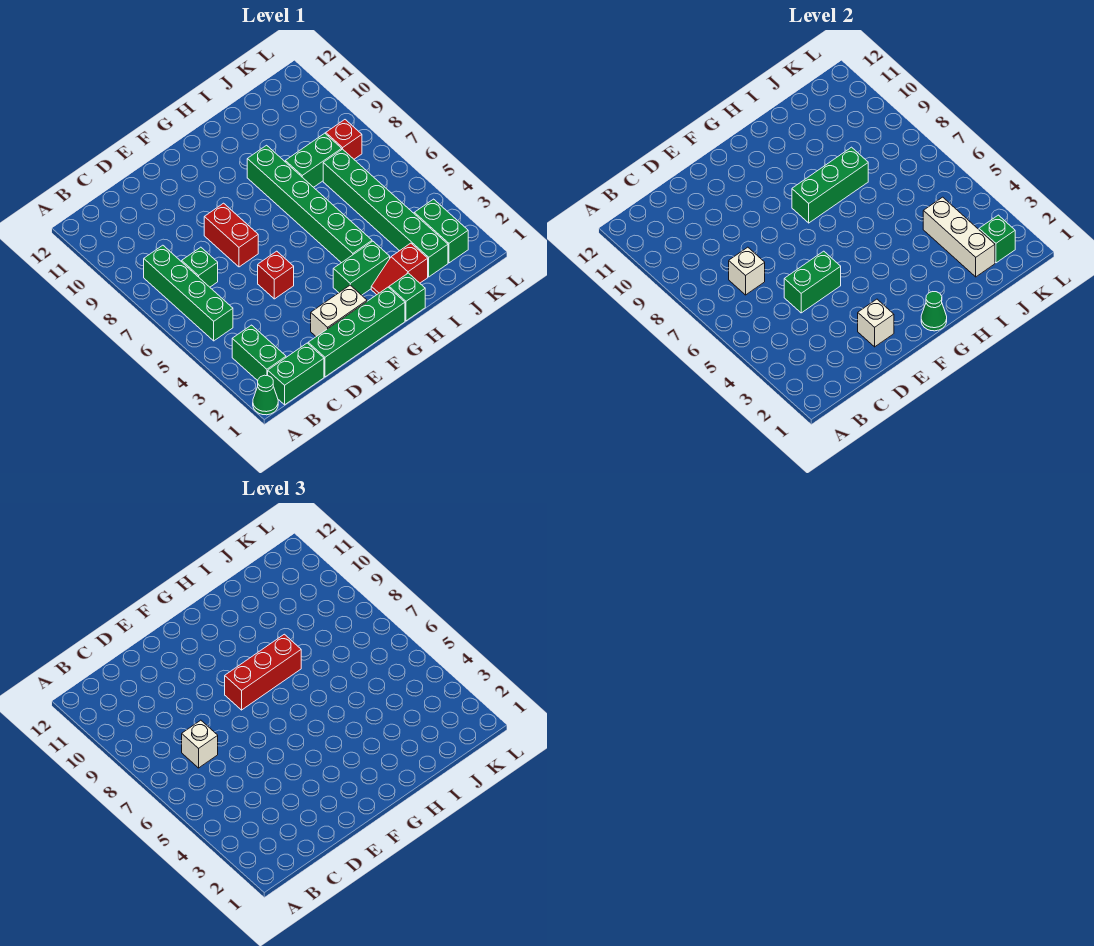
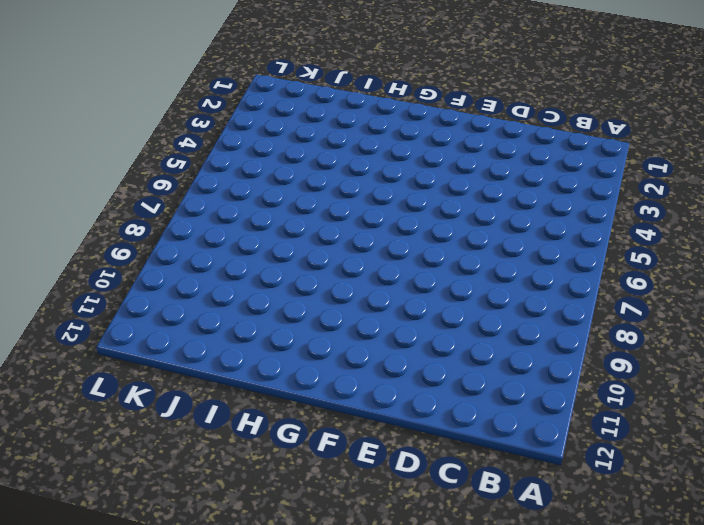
none -> green 1x1 cone [253,375,278,415]
none -> green 1x2 brick [268,343,324,405]
none -> green 1x2 brick [232,325,286,381]

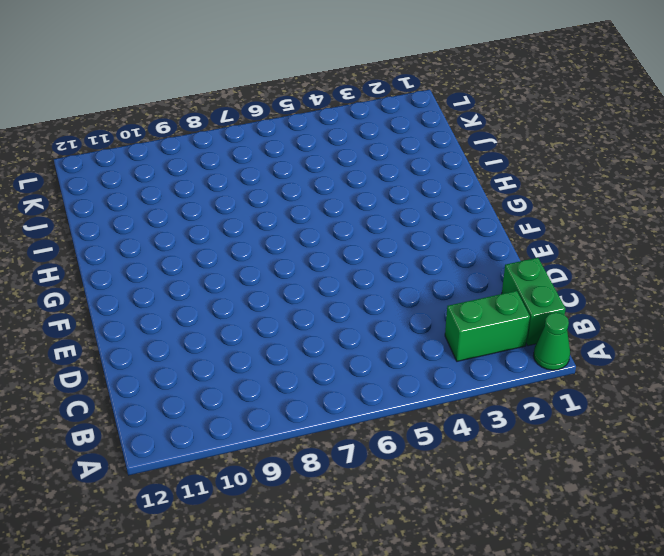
none -> green 1x4 brick [144,245,233,341]
none -> green 1x1 brick [182,247,218,287]
none -> green 1x4 brick [308,287,405,377]

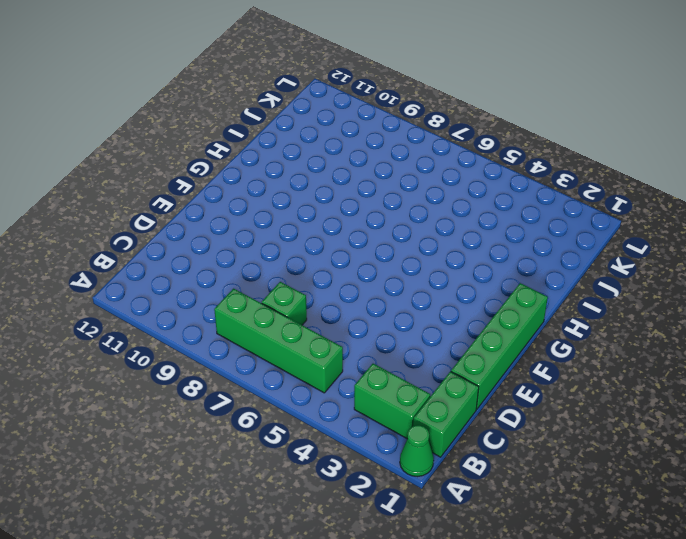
none -> white 1x2 brick [311,285,367,337]
none -> red 1x1 brick [258,251,294,299]
none -> red 1x2 brick [204,203,258,267]

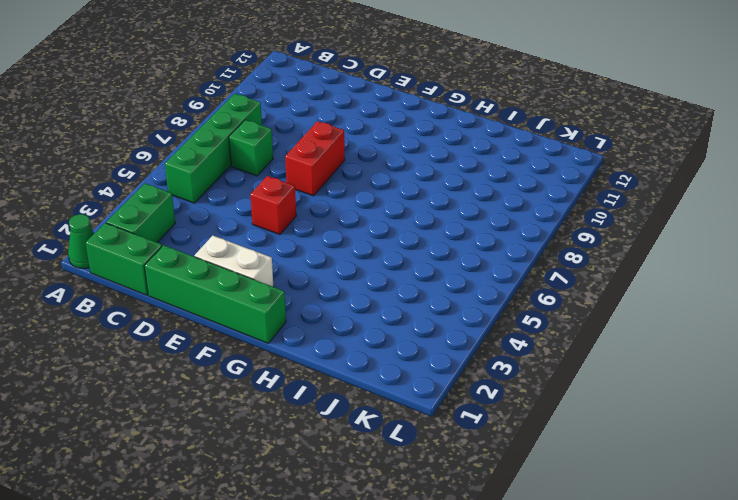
none -> green 1x2 brick [333,241,390,295]
none -> green 1x1 brick [389,273,425,321]
none -> red 1x2 slope [371,243,428,295]

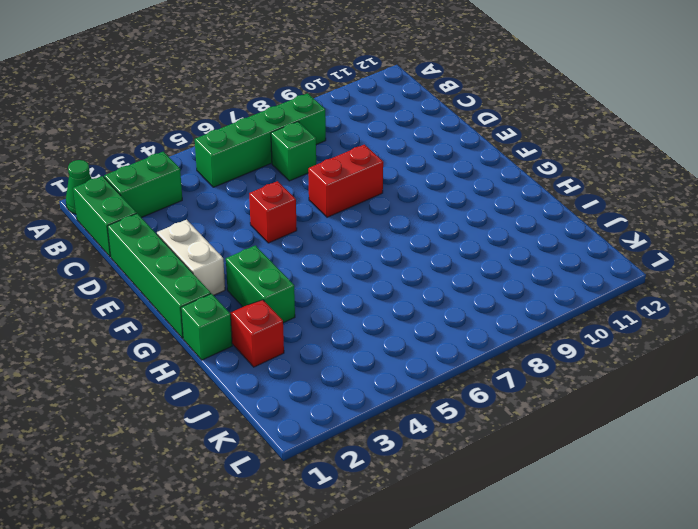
none -> green 1x6 brick [247,145,372,263]
none -> green 1x2 brick [285,133,342,187]
none -> green 1x6 brick [323,149,448,277]

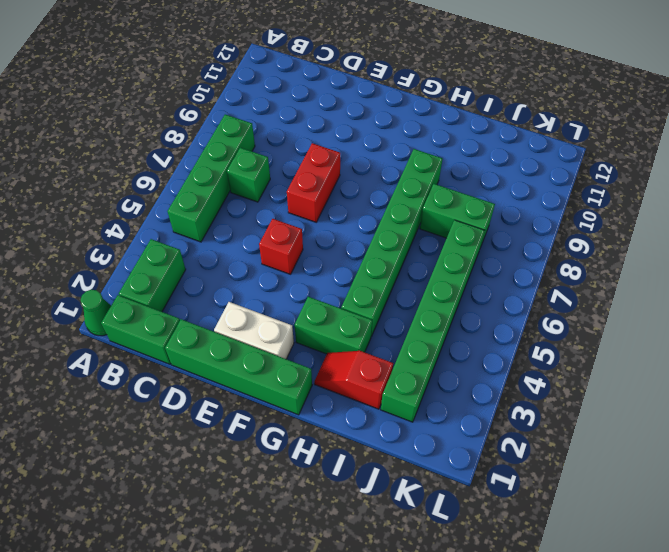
none -> green 1x1 brick [389,273,425,321]
none -> green 1x2 brick [414,199,468,263]
none -> red 1x1 brick [326,120,362,159]

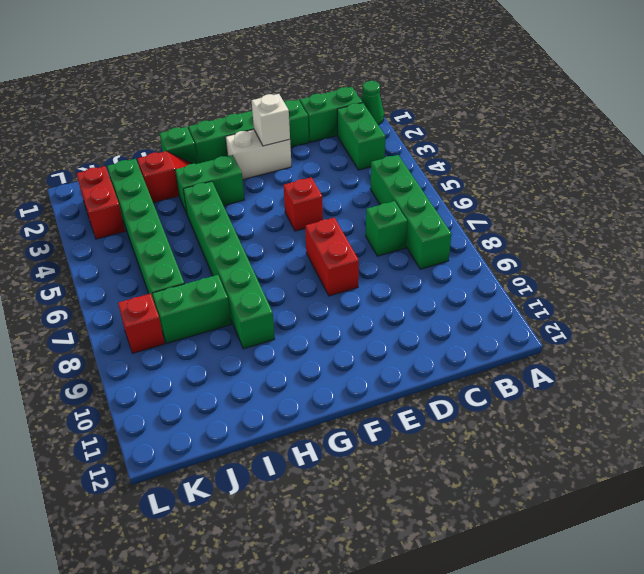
red 1x2 brick [76,166,125,239] -> green 1x2 brick [414,199,468,263]
none -> white 1x1 brick [729,247,765,295]
none -> green 1x2 brick [784,251,841,313]
none -> green 1x1 cone [921,292,947,331]

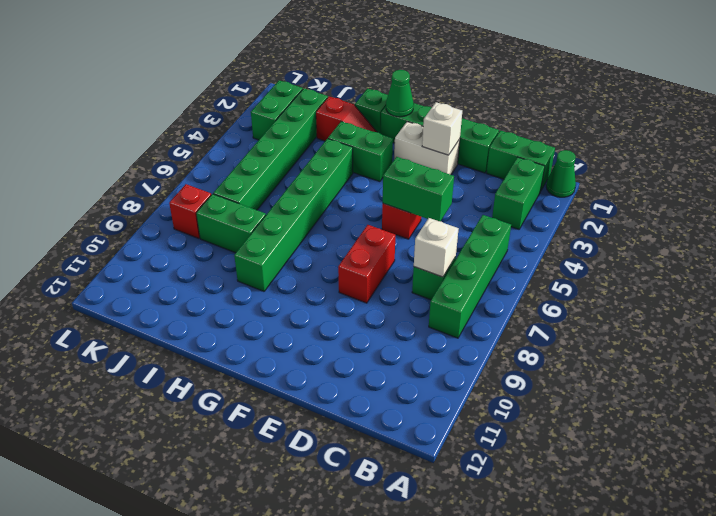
none -> green 1x3 brick [792,147,868,223]
none -> white 1x3 brick [923,197,995,277]
none -> green 1x1 brick [979,215,1015,263]

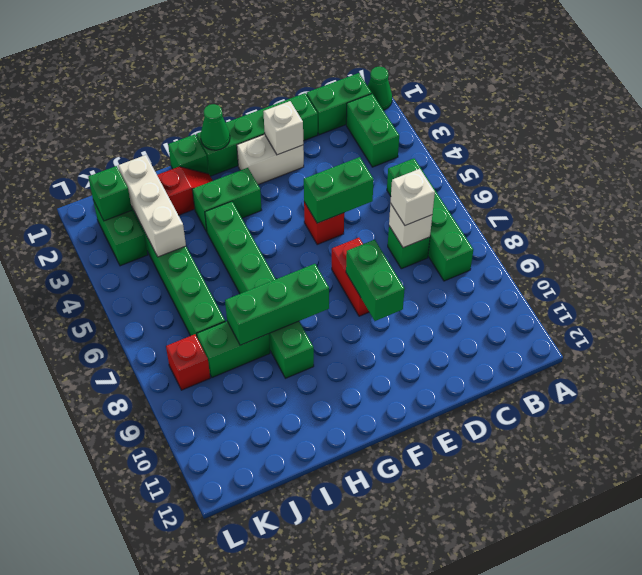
green 1x2 brick [346,240,405,321] -> none
none -> red 1x3 brick [225,634,301,710]

